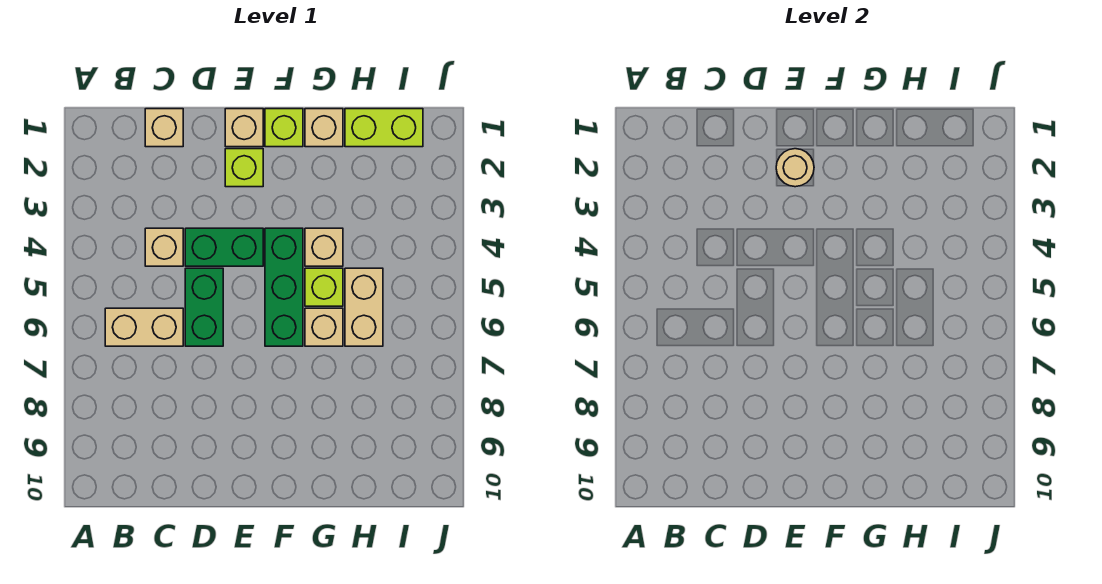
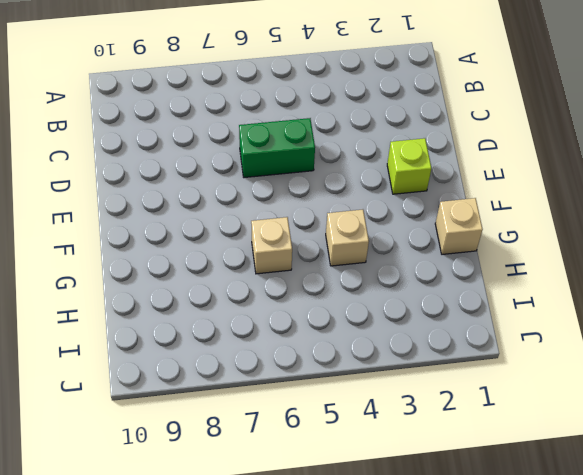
none -> tan 1x2 brick [105,308,183,346]
none -> tan 1x1 brick [145,109,183,147]
none -> tan 1x1 brick [145,228,183,266]

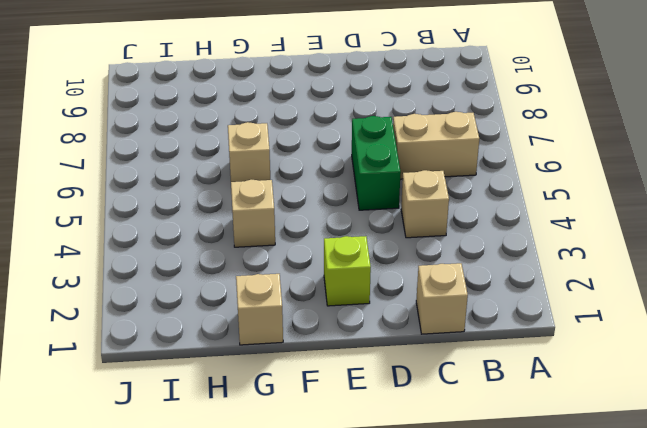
none -> green 1x2 brick [185,228,263,266]
none -> tan 1x1 brick [225,109,263,147]
none -> lime 1x1 brick [265,109,303,147]

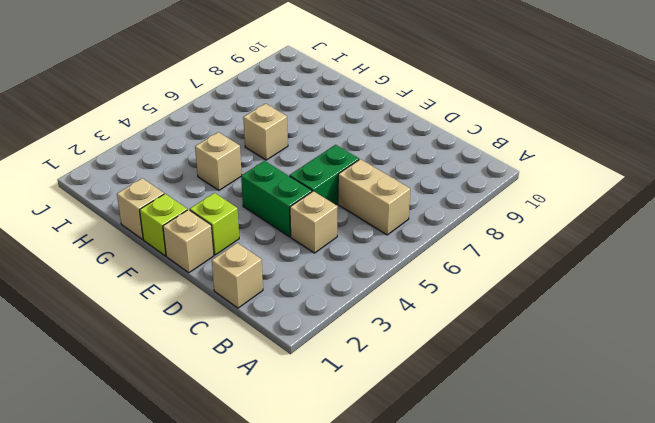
none -> green 1x3 brick [265,228,303,346]
none -> lime 1x1 brick [305,268,343,306]
none -> lime 1x2 brick [345,109,423,147]

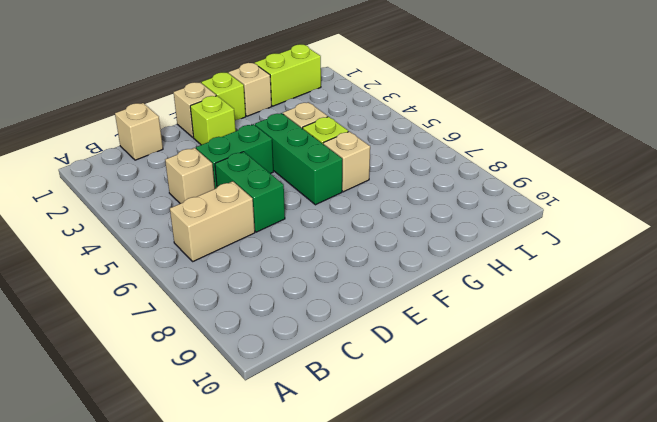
none -> tan 1x2 brick [345,268,383,346]
none -> tan 1x1 round brick [776,149,814,187]

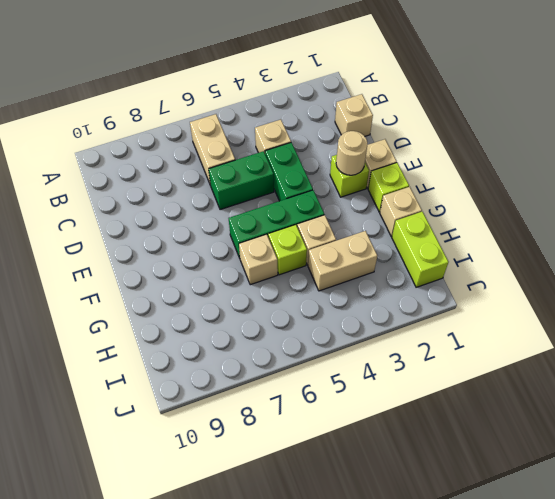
tan 1x2 brick [308,231,377,291] -> tan 1x2 brick moved to [345,268,383,346]

